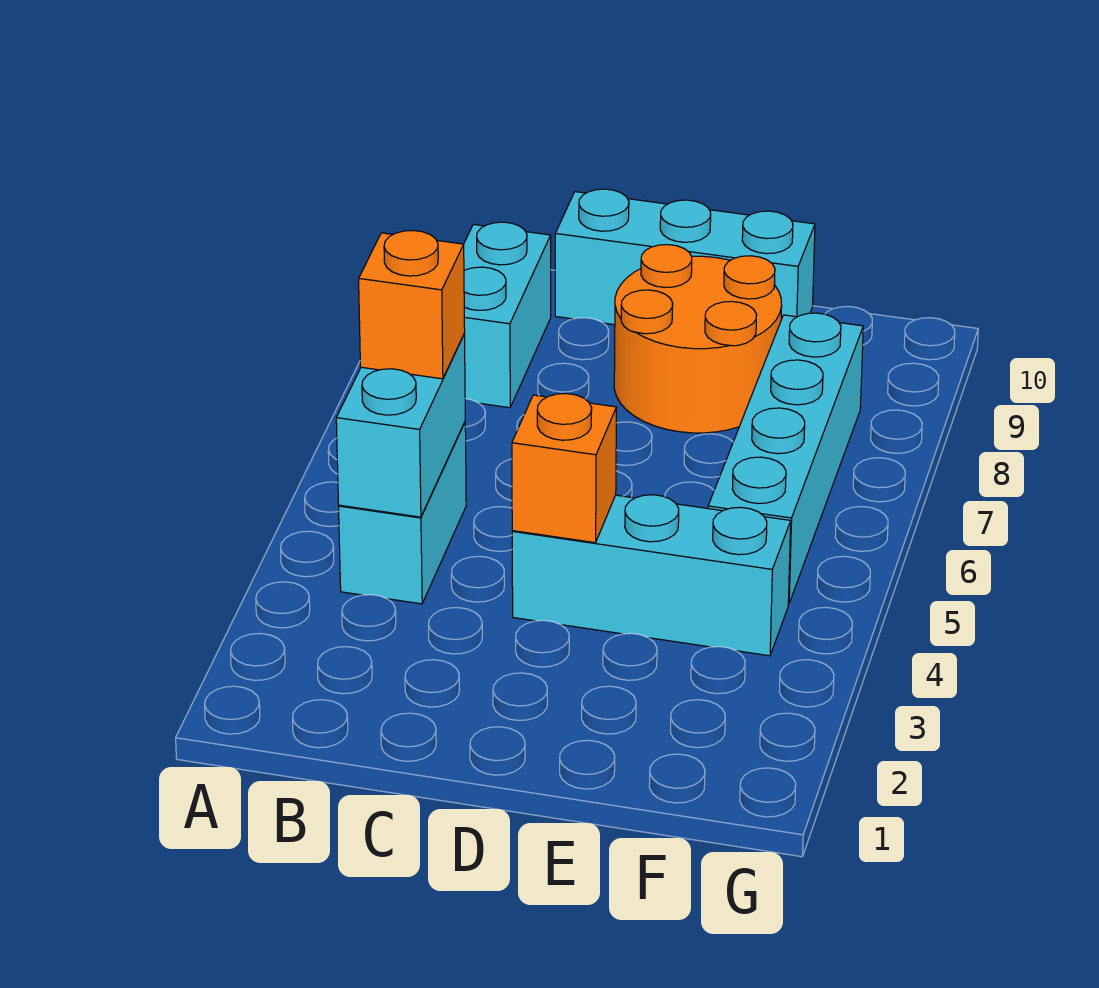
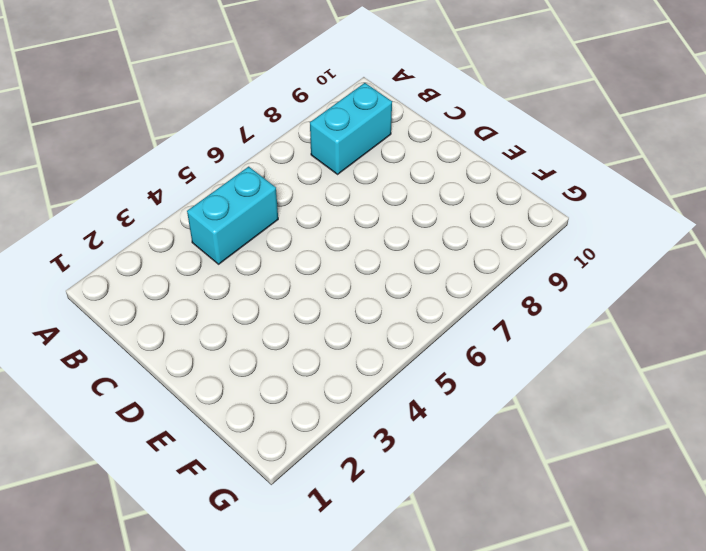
none -> cyan 1x3 brick [555,189,815,325]
none -> cyan 1x3 brick [512,495,791,656]

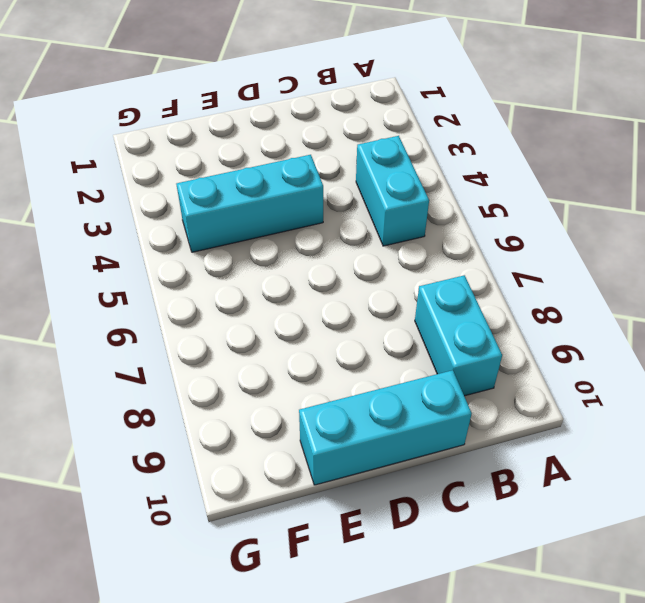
none -> orange 2x2 round brick [614,245,782,433]
none -> cyan 1x4 brick [708,313,863,604]

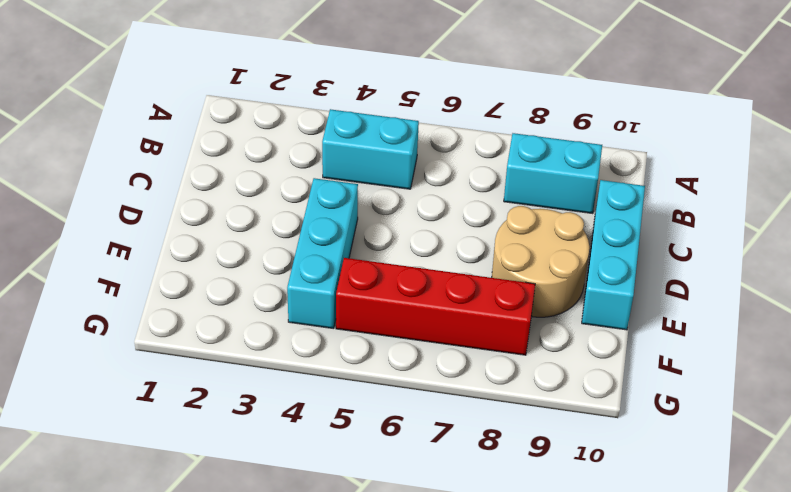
tan 2x2 round brick [492,206,589,317] -> orange 2x2 round brick [614,245,782,433]
red 1x4 brick [336,258,535,355] -> cyan 1x4 brick [708,313,863,604]
none -> cyan 1x2 brick [336,334,465,517]
none -> orange 1x1 brick [512,394,616,543]

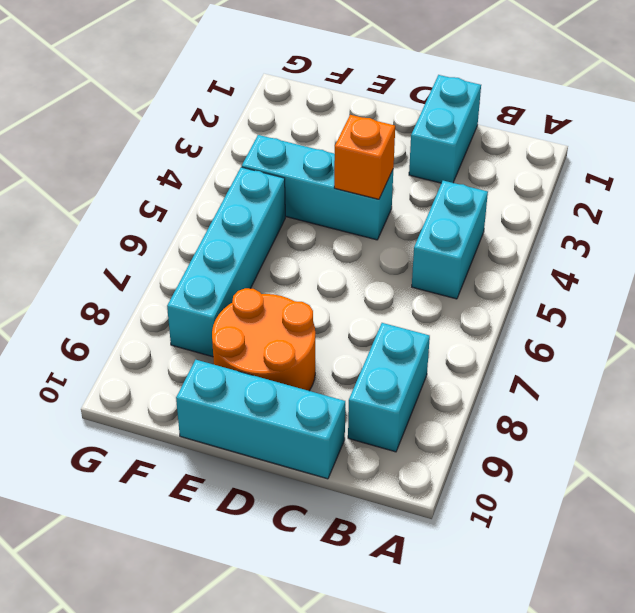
cyan 1x2 brick [409,75,481,183] -> cyan 1x2 brick moved to [336,334,465,517]
none -> orange 1x1 brick [359,230,465,379]

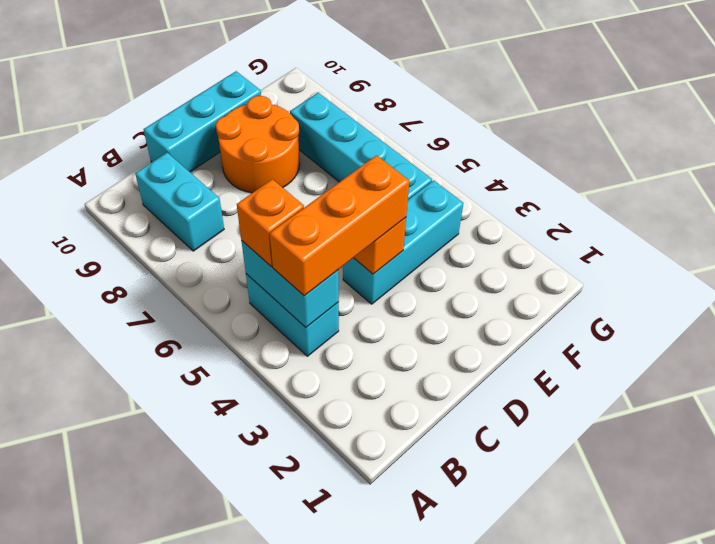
orange 1x3 brick [270,155,409,296] -> none

